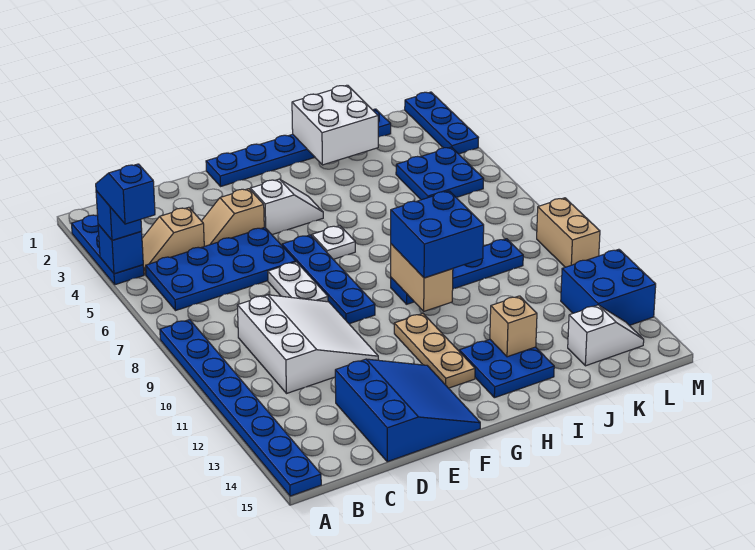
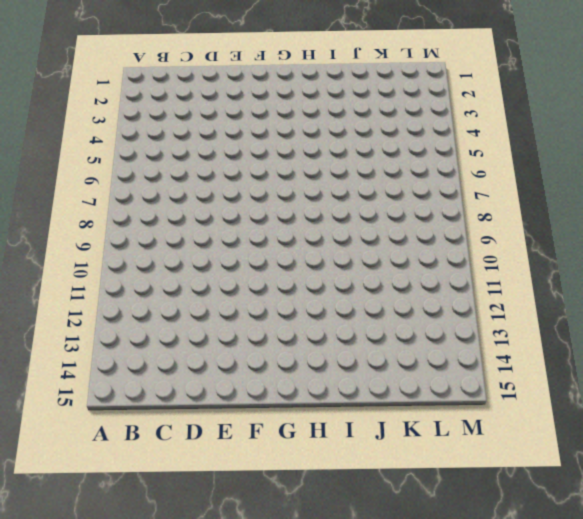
none -> blue 1x3 plate [72,215,144,285]
none -> blue 1x8 plate [160,320,321,496]
none -> tan 1x2 slope [142,207,204,275]

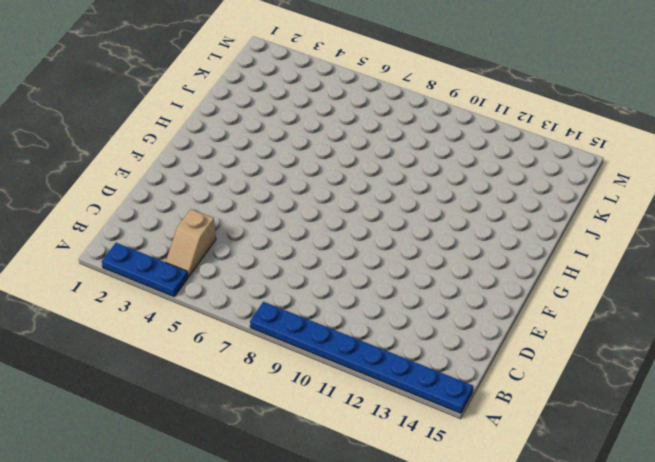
none -> blue 2x4 plate [146,227,296,310]
none -> white 3x3 slope [237,295,378,393]
none -> tan 1x2 slope [202,189,264,246]

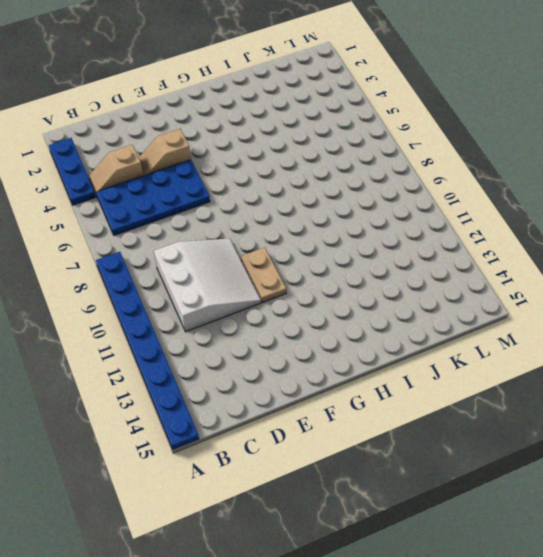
tan 1x2 plate [241,247,286,303] -> none
none -> blue 3x3 slope [335,359,480,462]
none -> white 1x2 plate [268,262,328,302]
none -> blue 1x6 plate [206,109,391,186]

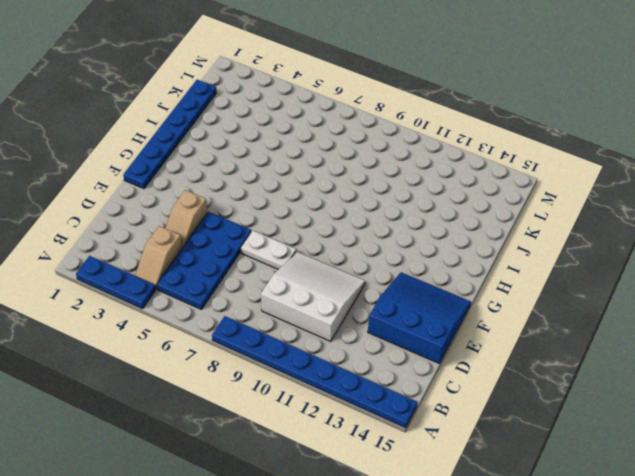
none -> white 1x2 slope [250,179,323,235]
none -> blue 1x4 plate [282,235,375,324]
none -> white 1x1 plate [312,226,355,259]

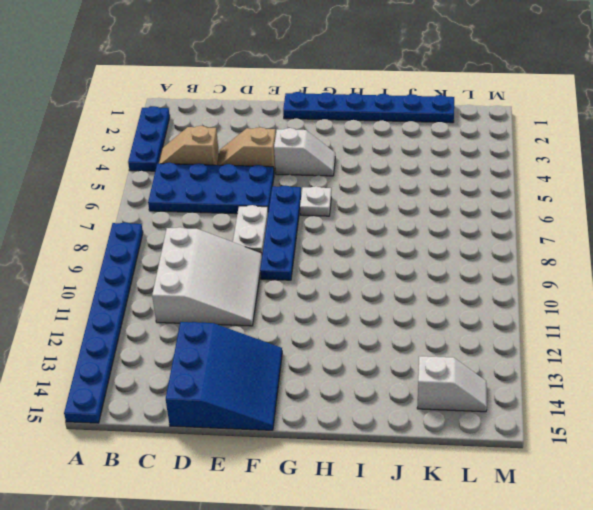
none -> tan 1x3 plate [394,313,475,388]
none -> blue 1x4 plate [391,239,523,304]
none -> blue 2x2 plate [459,340,554,398]

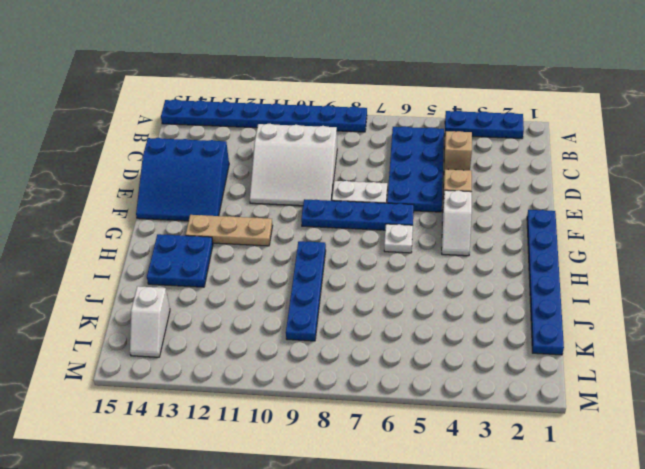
none -> blue 2x2 plate [396,147,484,200]
none -> blue 2x2 brick [561,249,656,325]
none -> blue 1x3 plate [405,92,478,154]

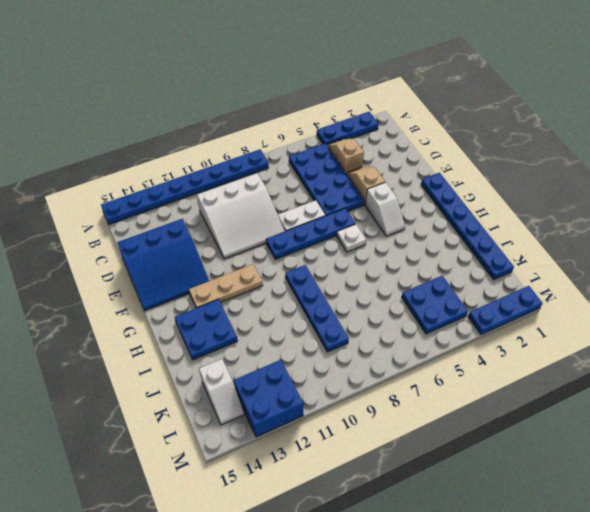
none -> tan 1x2 brick [537,198,600,267]
none -> blue 1x1 brick [98,225,143,274]
none -> tan 1x2 brick [391,244,453,311]

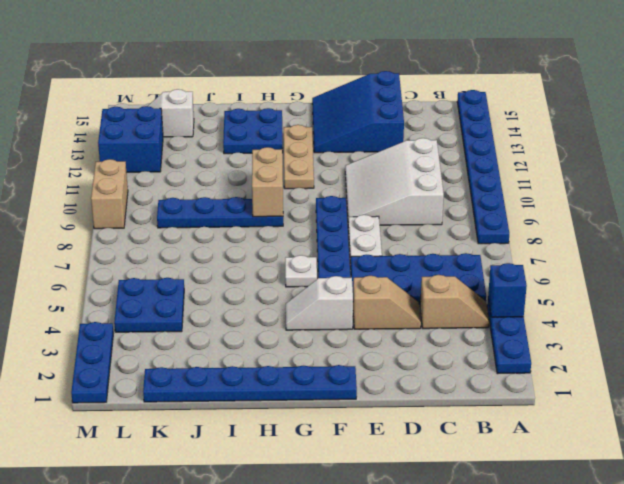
none -> white 2x2 brick [292,85,378,165]
none -> tan 1x1 brick [490,296,537,357]
none -> blue 1x1 brick [96,191,142,240]

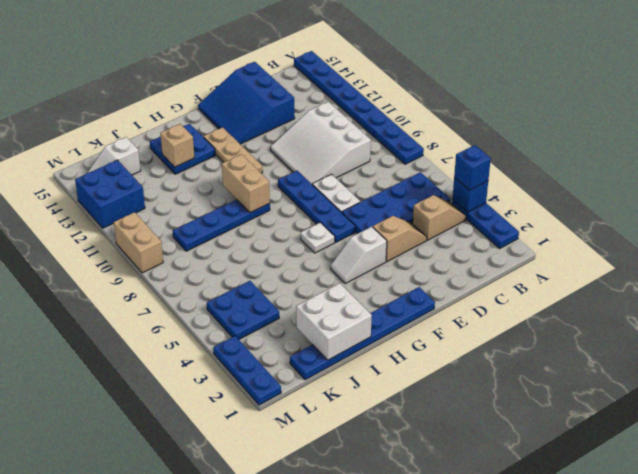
none -> blue 2x2 brick [391,191,484,278]
none -> blue 1x2 slope [96,164,155,224]

